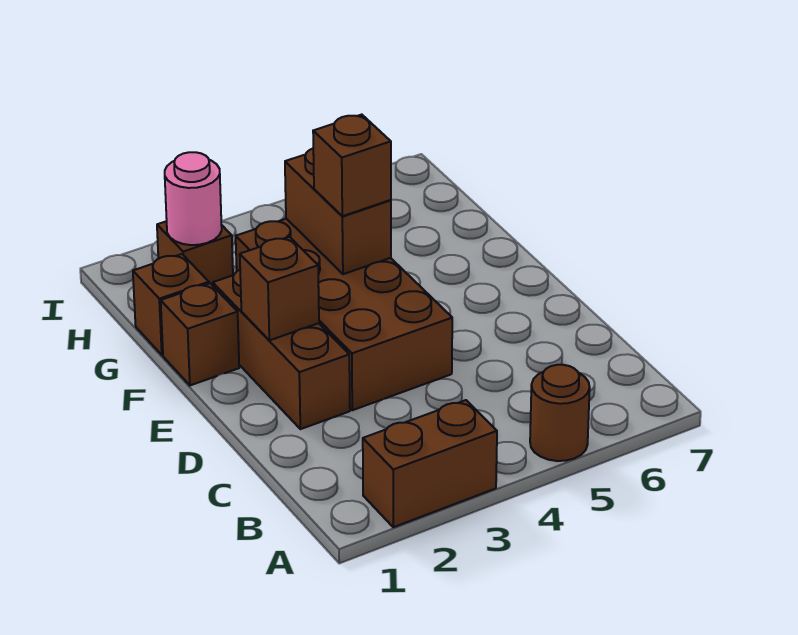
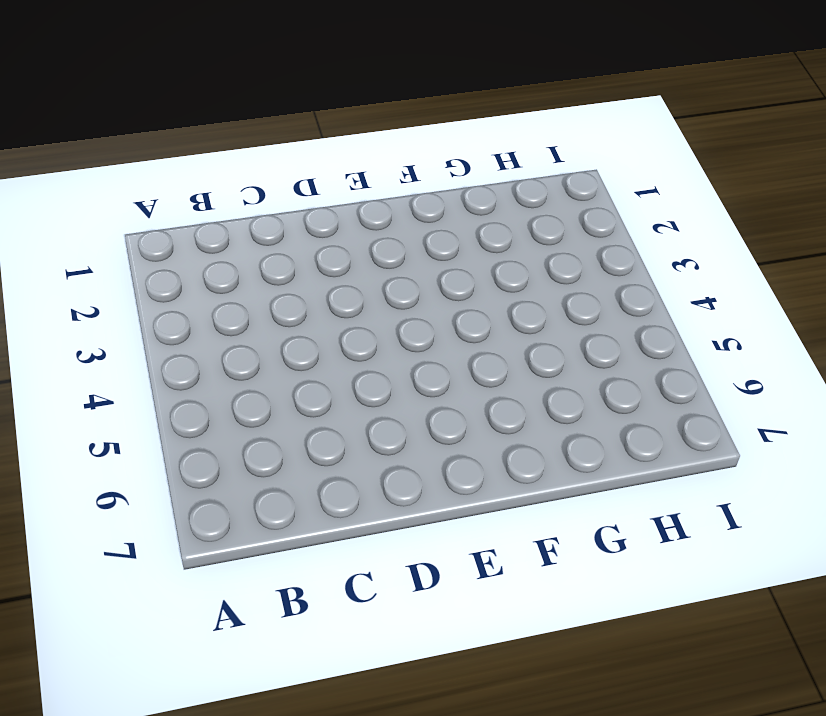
none -> brown 1x2 brick [363,400,497,527]
none -> brown 1x1 round brick [530,365,590,461]

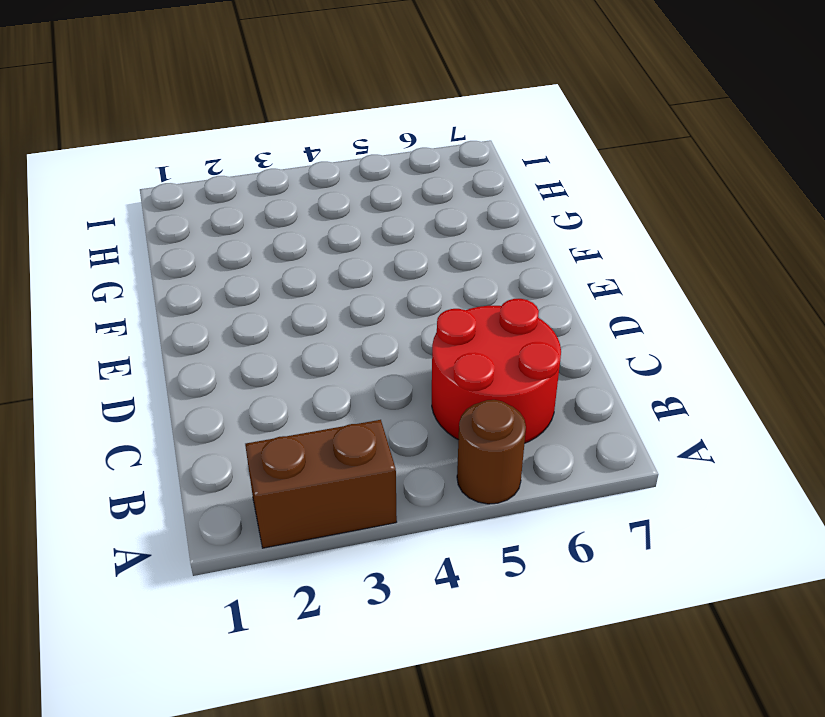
red 2x2 round brick [432,299,561,443] -> none
none -> brown 1x3 brick [213,270,350,429]
none -> brown 2x4 brick [236,219,452,410]

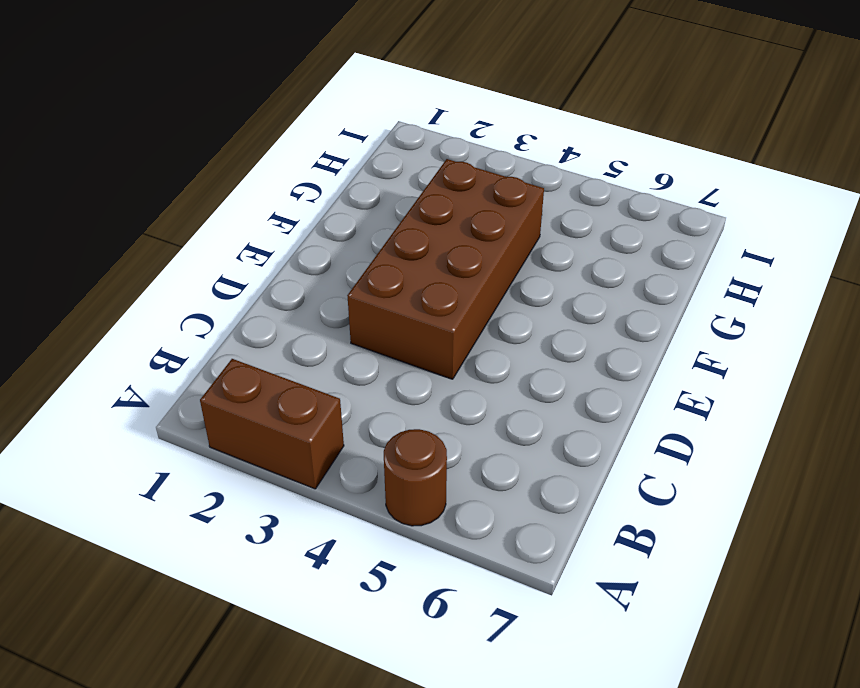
none -> brown 1x3 brick [213,270,350,429]
none -> brown 1x1 brick [161,283,239,385]

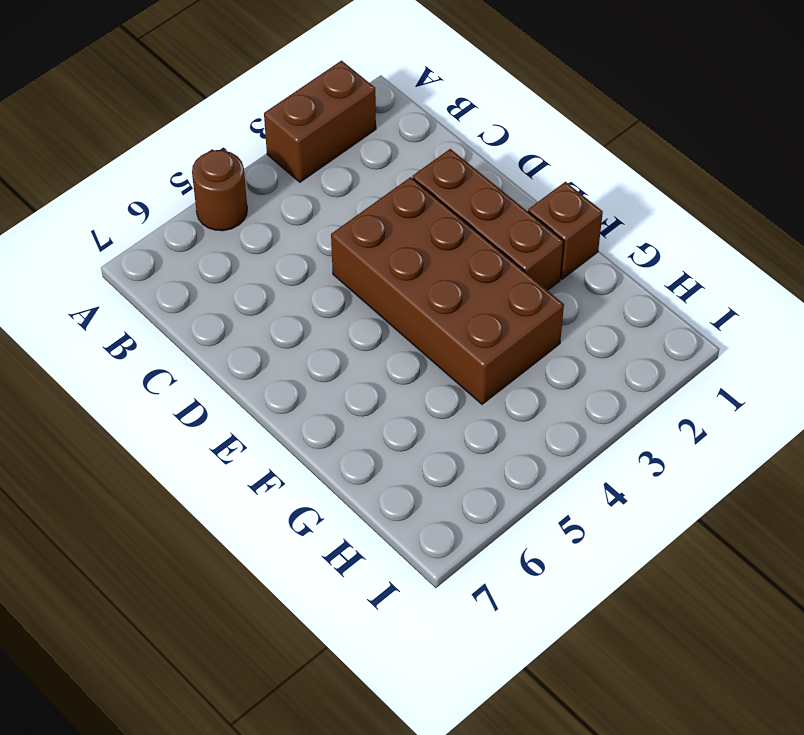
none -> brown 1x1 brick [133,254,209,355]
none -> brown 1x1 brick [157,221,233,286]

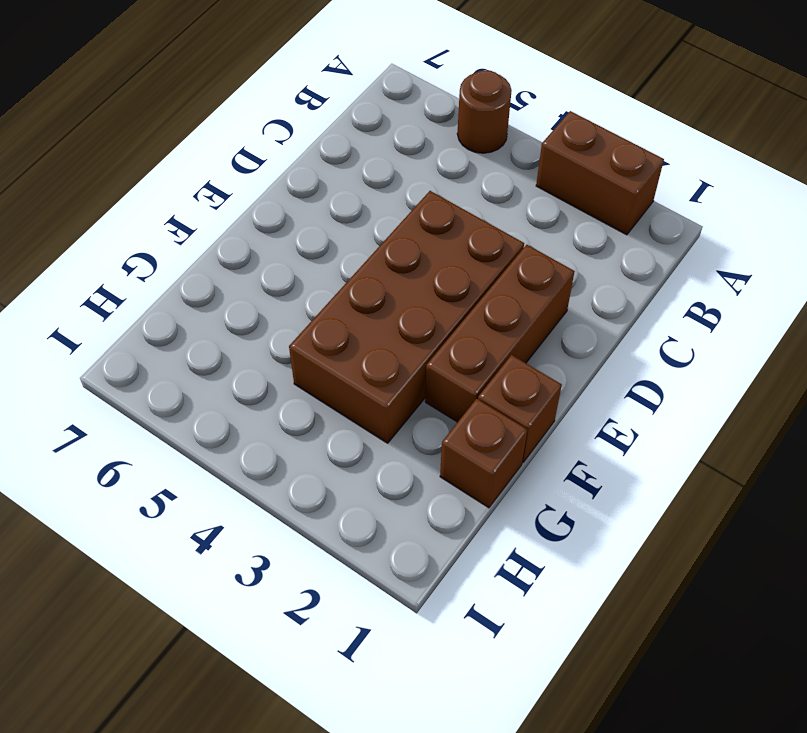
none -> brown 1x1 brick [157,221,233,286]
none -> brown 1x1 brick [240,237,319,340]

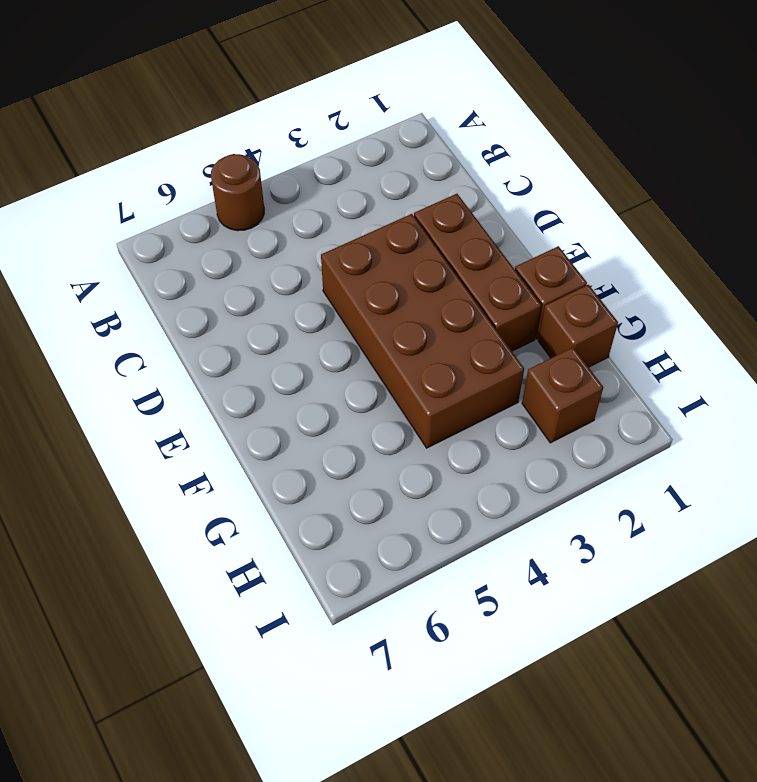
none -> brown 1x2 brick [363,400,497,527]
none -> brown 1x1 brick [240,237,319,340]

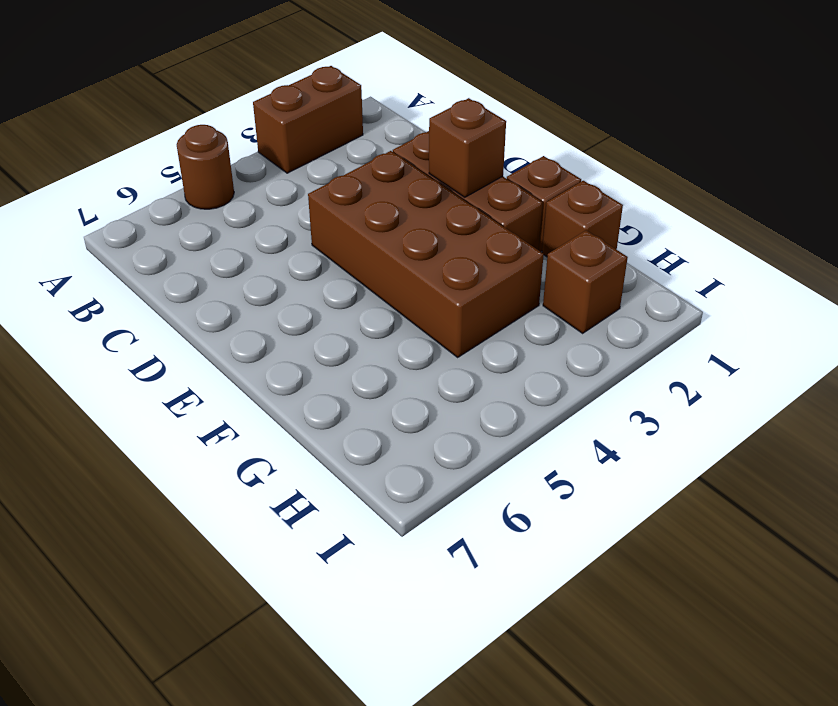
none -> brown 1x2 brick [285,149,391,274]
none -> pink 1x1 round brick [165,152,222,245]

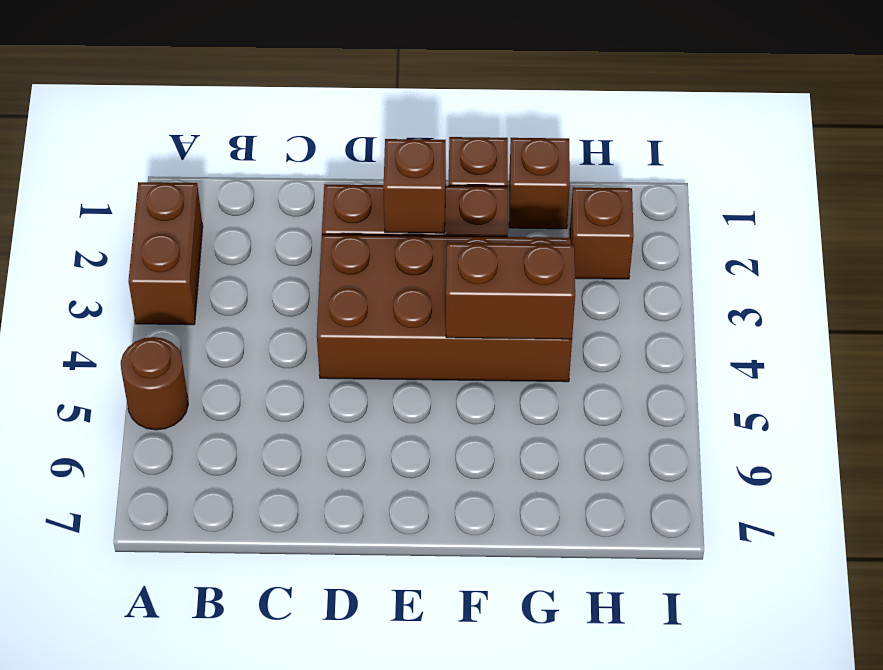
none -> pink 1x1 round brick [165,152,222,245]
none -> brown 1x1 brick [313,115,391,216]

